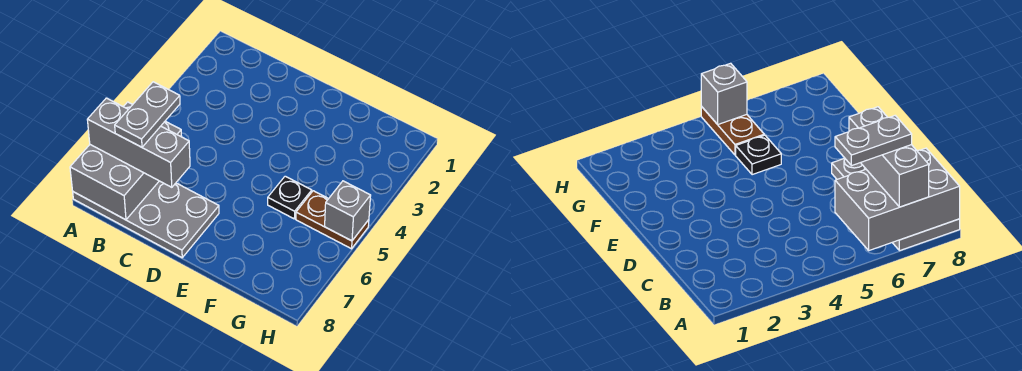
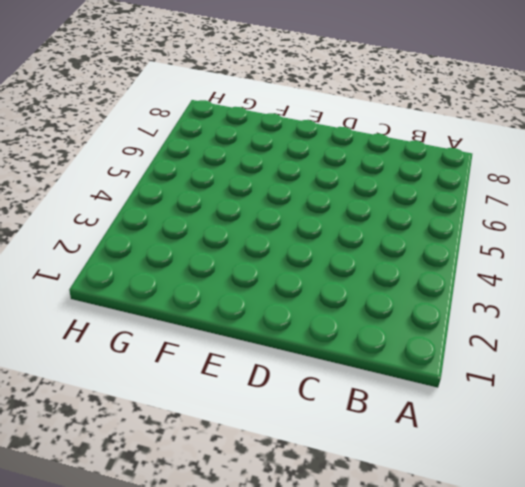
none -> grey 2x4 plate [73,181,219,258]
none -> black 1x1 plate [268,176,312,219]

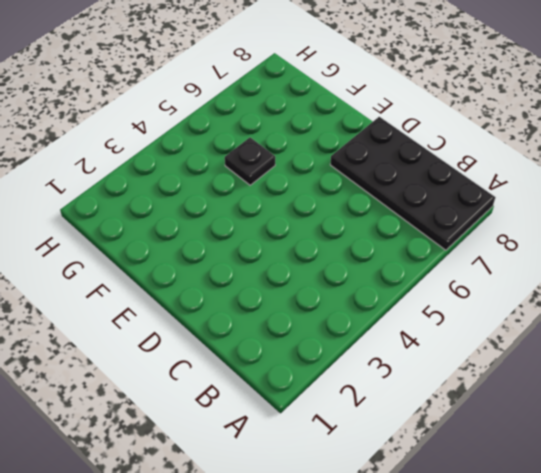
black 2x4 plate [330,117,495,250] -> grey 2x4 plate [73,181,219,258]
none -> brown 1x2 plate [296,191,369,249]
none -> grey 2x3 brick [70,102,182,220]

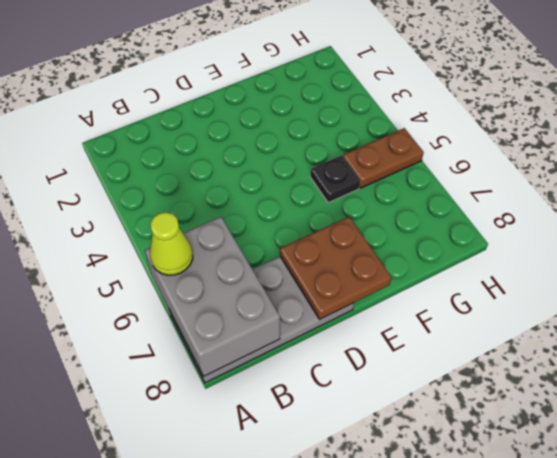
lime 1x1 cone [150,212,193,275] -> none
brown 2x2 plate [280,217,392,320] -> none
none -> grey 1x1 brick [325,181,371,241]
none -> grey 1x3 brick [87,98,190,187]

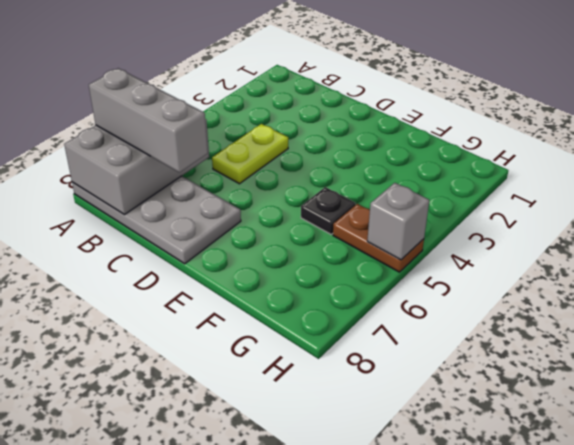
lime 1x2 plate [212,124,288,184] -> none
none -> grey 1x2 plate [115,82,180,147]

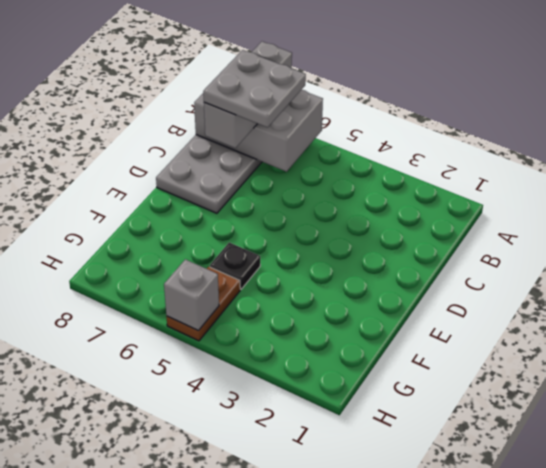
grey 2x2 plate [203,50,306,128] -> grey 1x2 plate [115,82,180,147]

